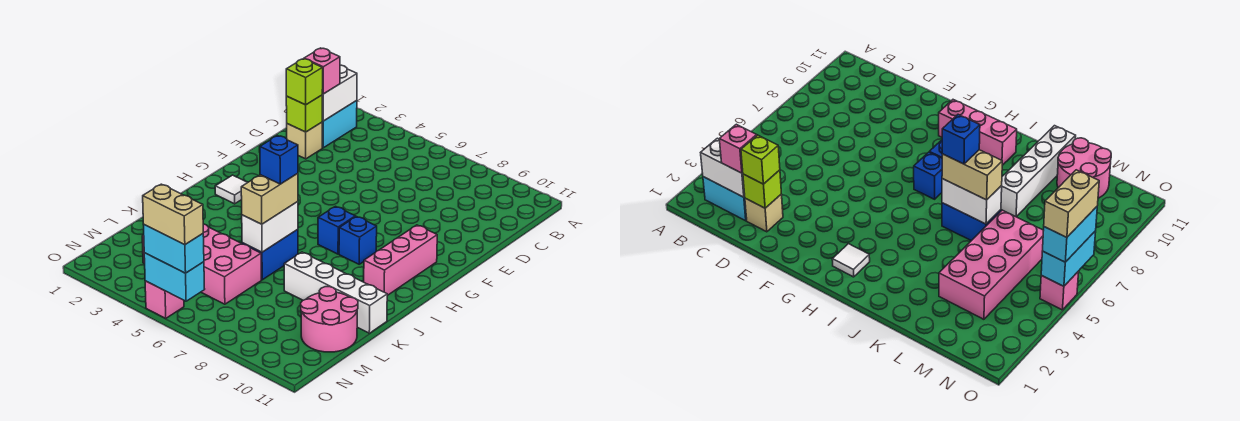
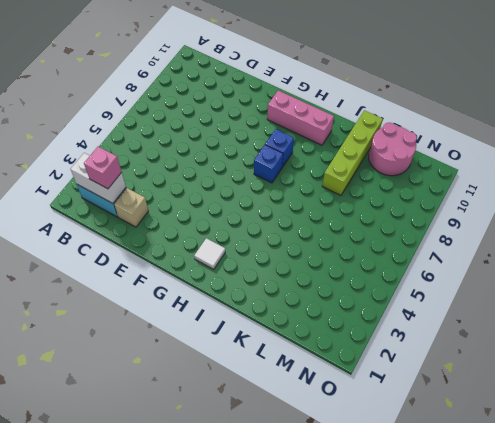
lime 1x4 brick [322,110,383,195] -> white 1x4 brick [284,252,387,333]
none -> blue 1x2 brick [242,229,298,280]
none -> pink 2x4 brick [142,224,261,304]
none -> pink 1x1 brick [145,281,184,318]

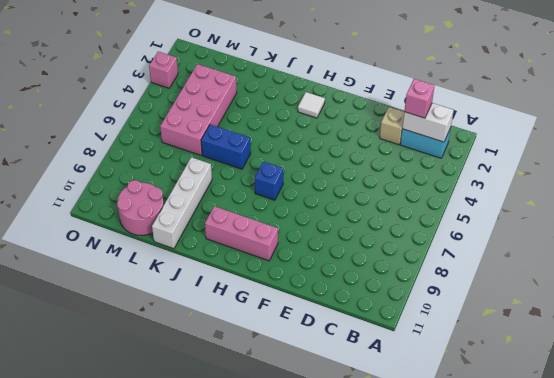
pink 1x1 brick [149,52,178,88] -> pink 1x1 brick moved to [145,281,184,318]
none -> blue 1x1 brick [339,216,377,264]
none -> lime 1x1 brick [286,95,322,132]
none -> white 1x2 brick [242,202,298,252]

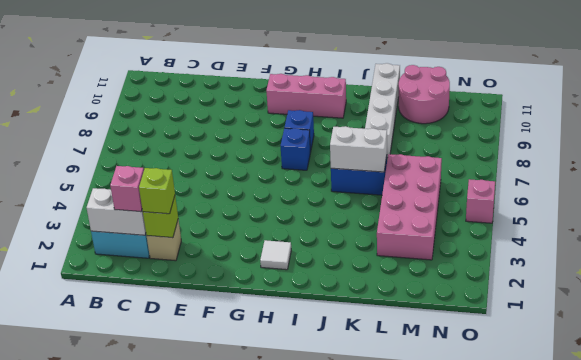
none -> cyan 1x2 brick [144,253,205,301]
none -> tan 1x2 brick [241,173,298,224]
none -> cyan 1x2 brick [143,224,204,273]

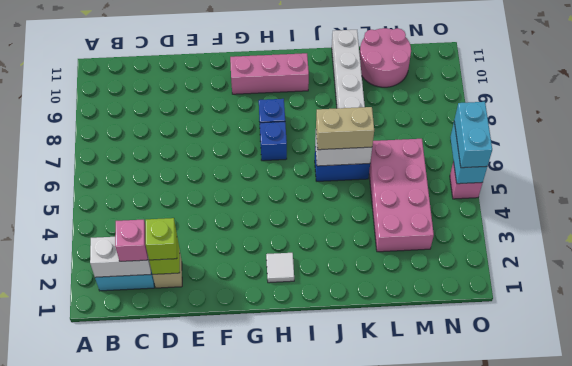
none -> blue 1x1 brick [260,136,298,184]
none -> tan 1x2 brick [143,184,203,245]

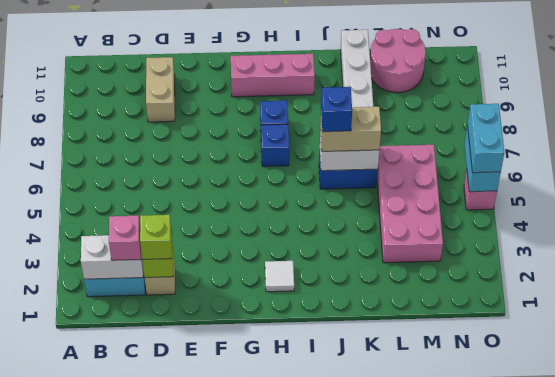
tan 1x2 brick [146,57,175,122] -> tan 1x2 brick moved to [143,184,203,245]

